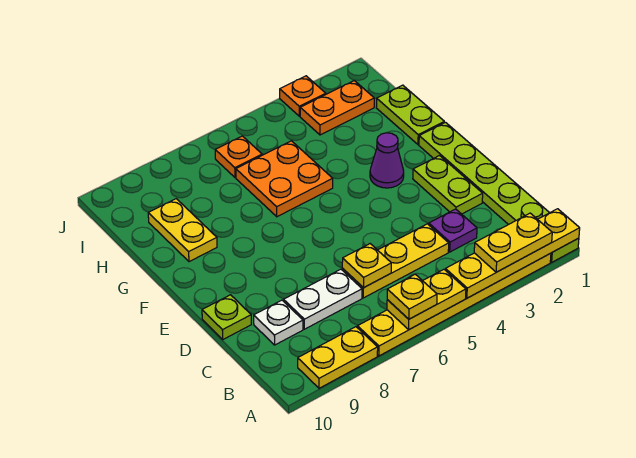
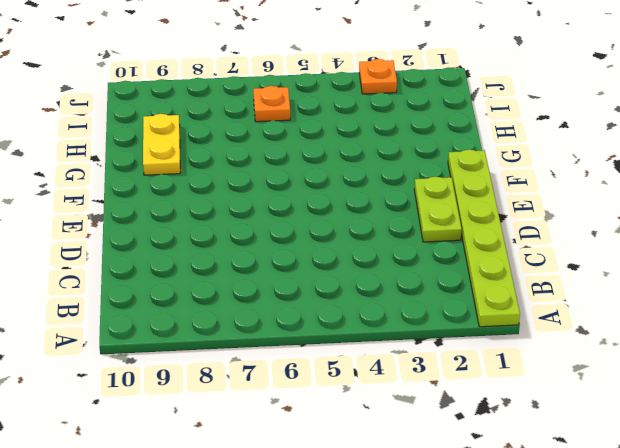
none -> yellow 1x6 plate [357,253,551,356]
none -> yellow 1x2 plate [298,327,378,388]
none -> purple 1x1 plate [429,209,477,252]

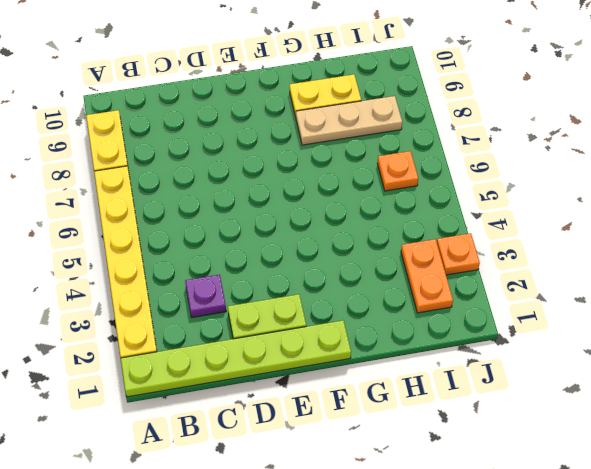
tan 1x3 plate [296,96,402,145] -> none
none -> yellow 1x3 plate [342,224,449,298]
none -> white 1x2 plate [284,269,362,329]
none -> white 1x1 plate [254,300,303,345]

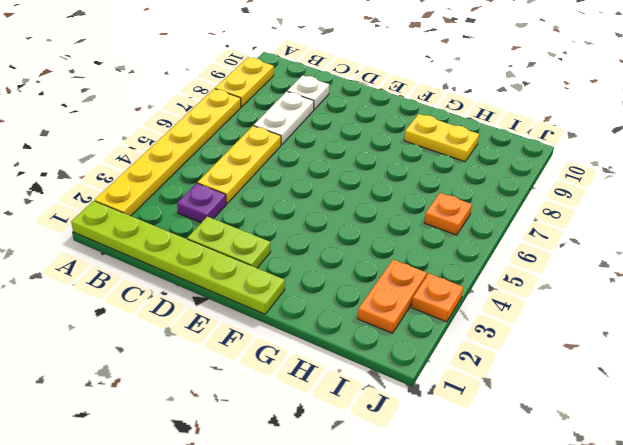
none -> lime 1x1 plate [202,295,251,339]
none -> purple 1x1 cone [370,133,404,188]
none -> lime 1x2 plate [376,85,444,144]

